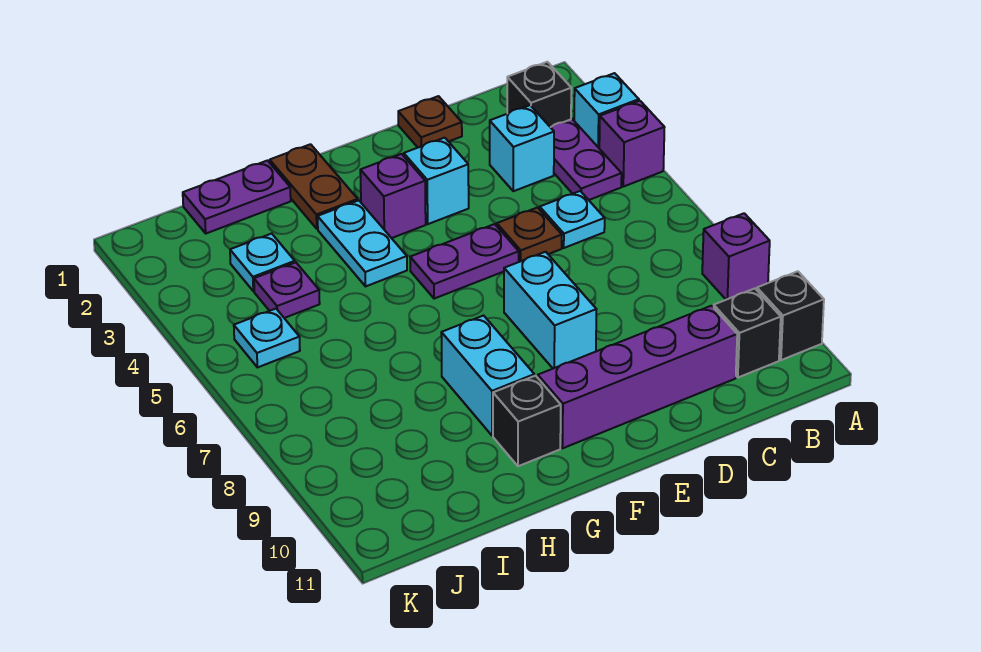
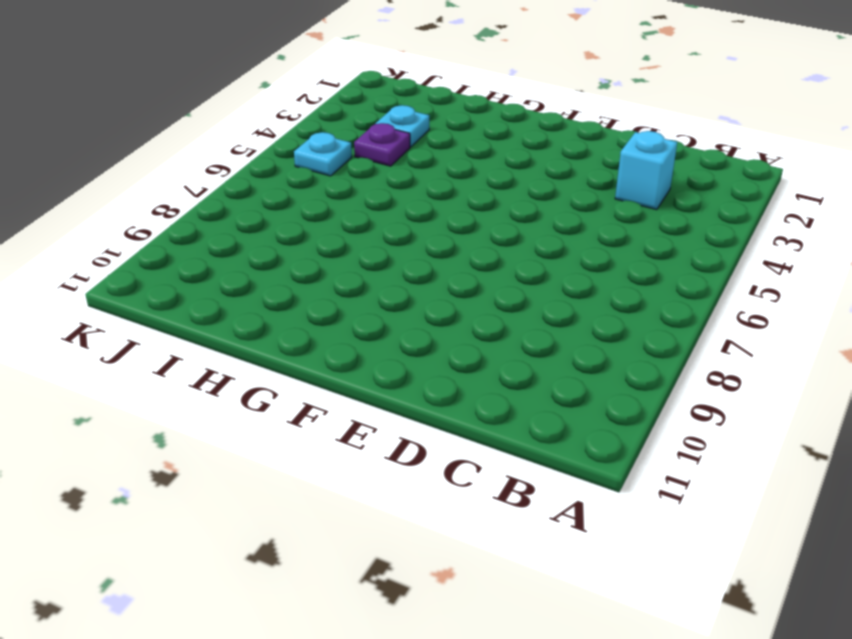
none -> cyan 1x1 brick [574,73,639,148]
none -> purple 1x1 brick [599,101,665,187]
none -> purple 1x1 brick [702,213,770,300]

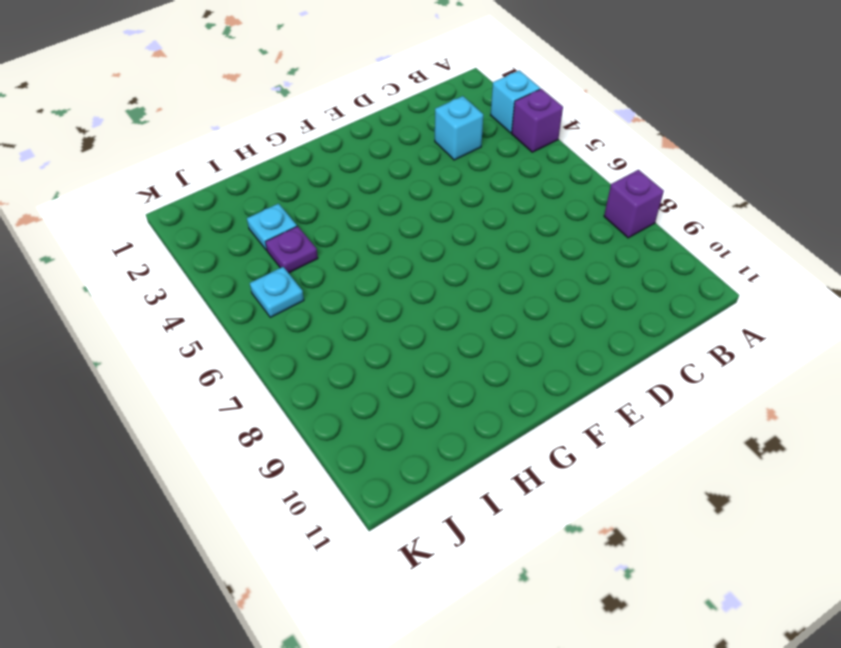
none -> black 1x1 brick [757,271,824,360]
none -> black 1x1 brick [507,62,571,127]
none -> purple 1x2 plate [551,119,622,200]

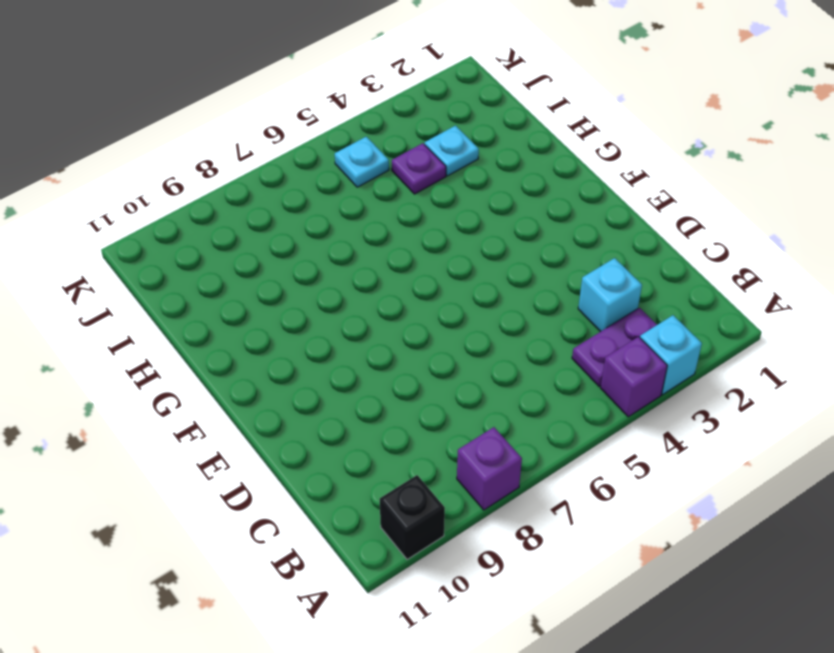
none -> black 1x1 brick [507,62,571,127]
none -> black 1x1 brick [714,289,781,377]
none -> cyan 1x1 plate [540,191,605,248]

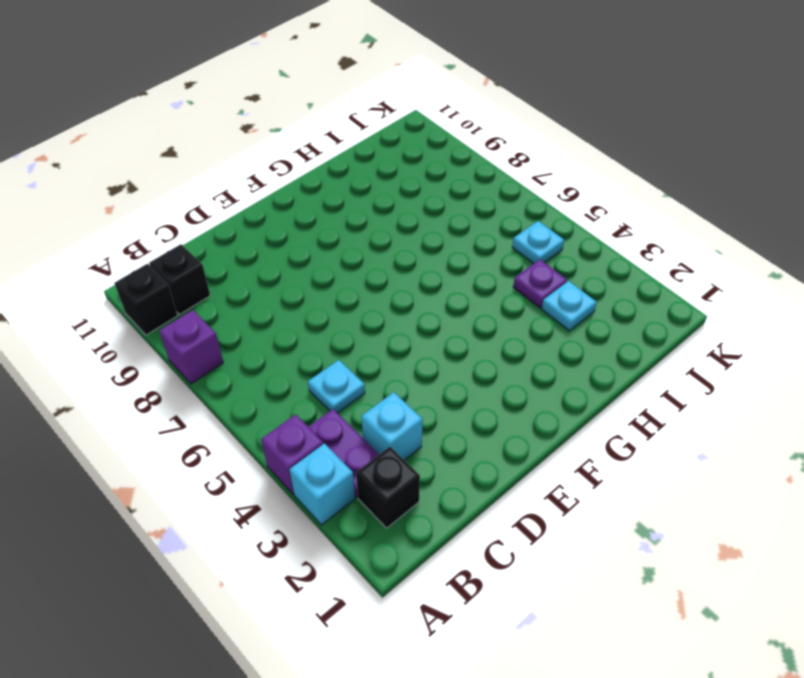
none -> purple 1x4 brick [538,306,737,448]
none -> brown 1x1 plate [398,96,462,147]
none -> brown 1x1 plate [497,208,562,262]

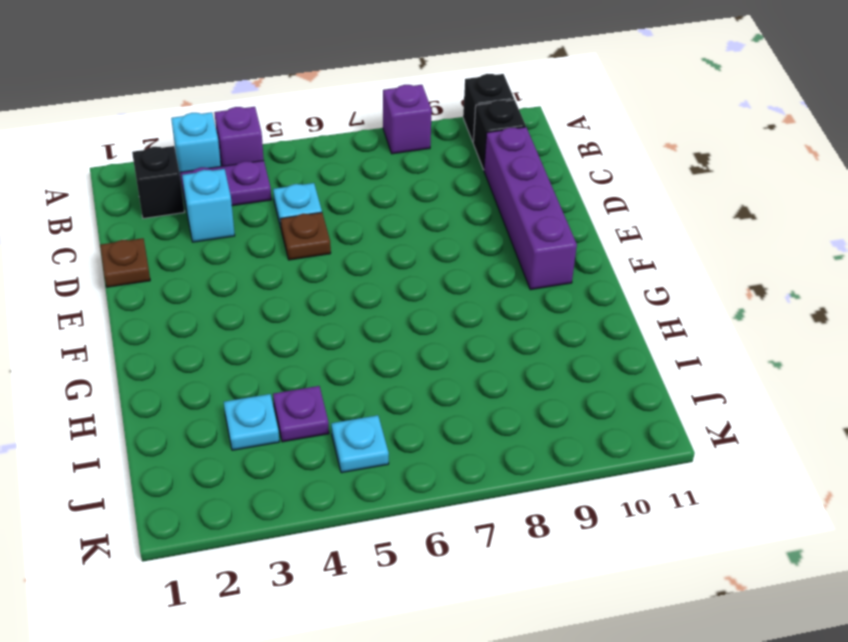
none -> cyan 1x1 brick [404,138,469,224]
none -> purple 1x2 plate [410,224,519,299]
none -> cyan 1x2 brick [504,252,596,368]

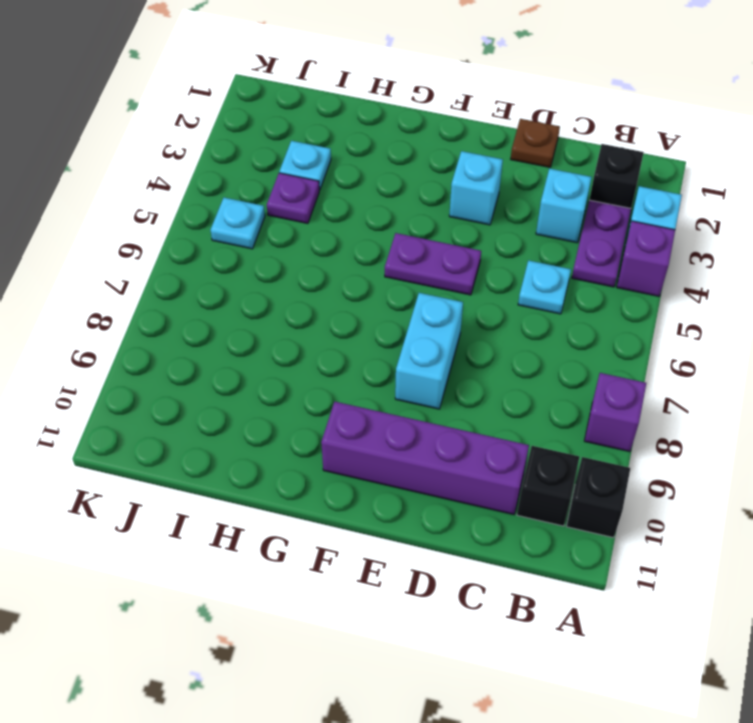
none -> brown 1x1 plate [497,208,562,262]
none -> purple 1x1 brick [360,154,426,238]
none -> brown 1x2 plate [270,144,358,229]

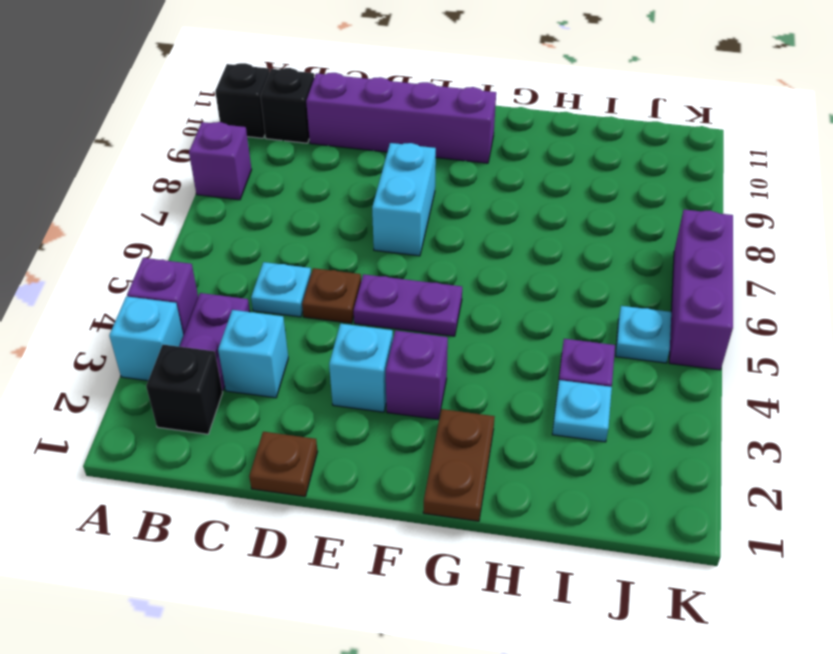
purple 1x3 brick [669,210,733,370] -> none
none -> cyan 1x2 plate [318,200,407,286]
none -> cyan 1x2 brick [441,316,534,435]
none -> black 1x1 brick [493,376,561,466]

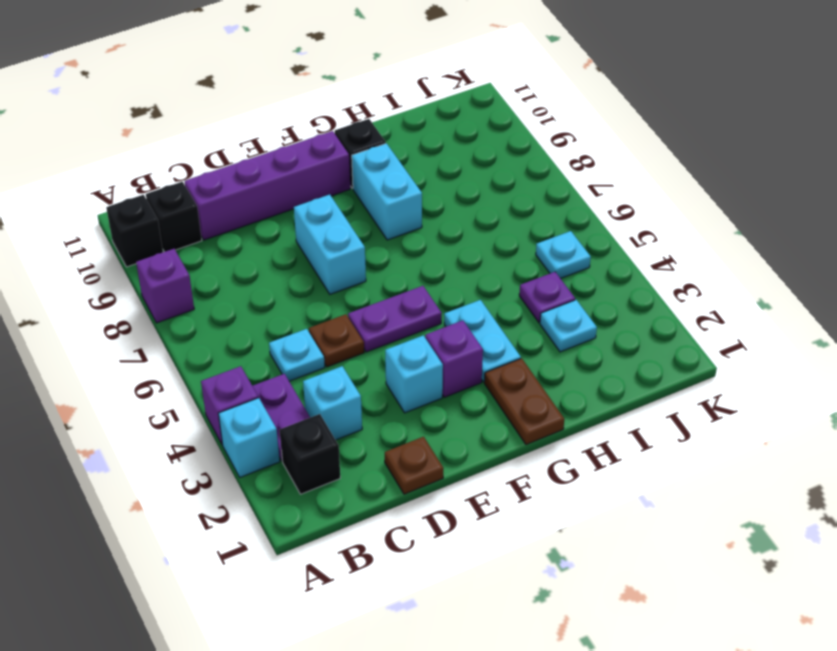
none -> purple 1x2 plate [183,161,291,233]

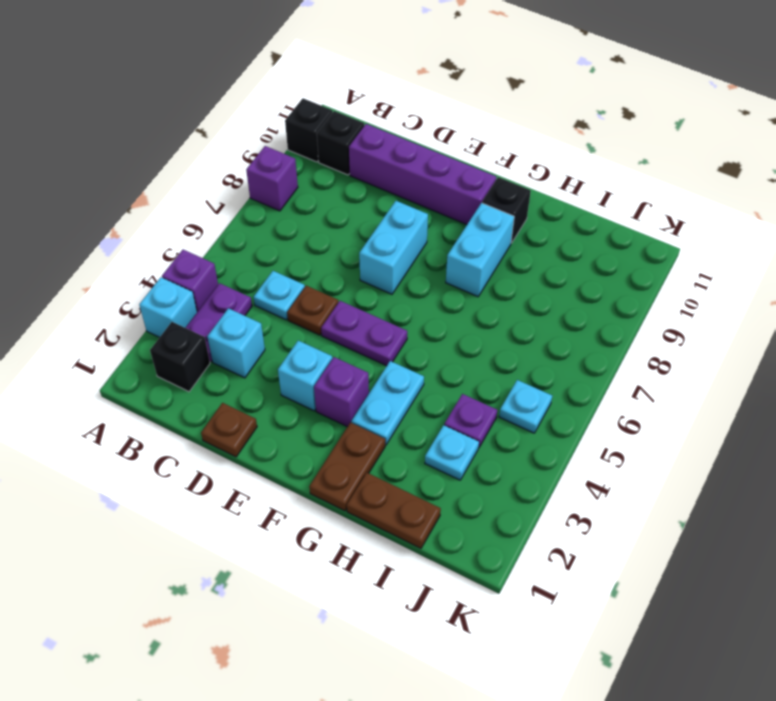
brown 1x2 plate [347,473,441,548] -> purple 1x2 plate [183,161,291,233]

